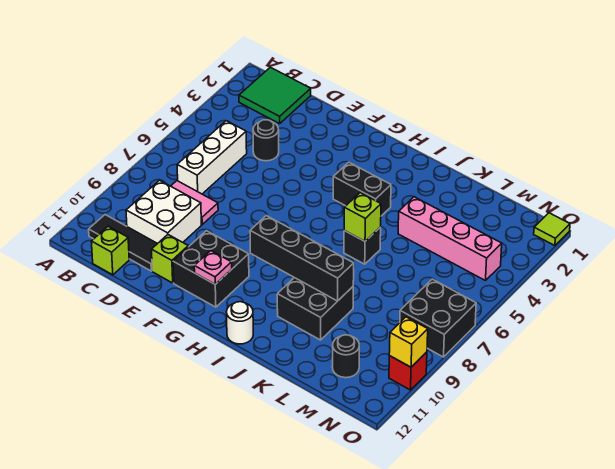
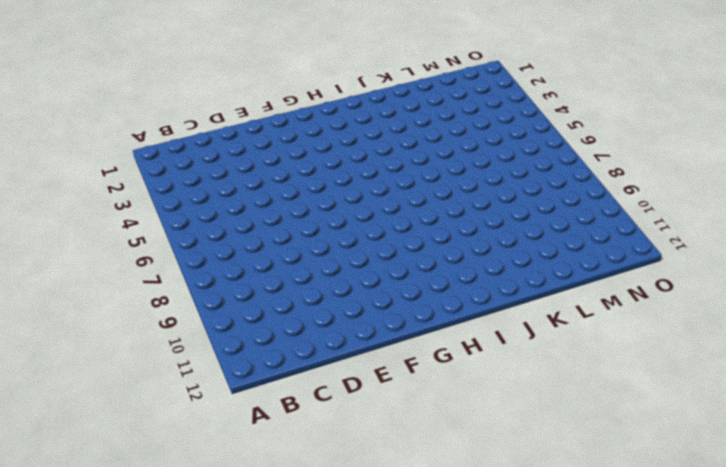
none -> green 2x2 tile [239,67,311,124]
none -> black 1x3 tile [89,215,157,271]
none -> white 1x3 brick [177,121,247,194]

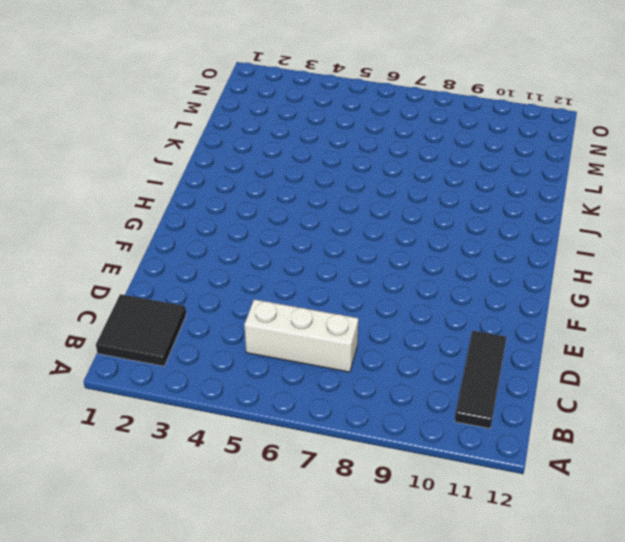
black 2x2 tile [96,294,186,366] -> green 2x2 tile [239,67,311,124]
none -> pink 1x2 tile [171,181,218,224]
none -> white 2x2 brick [126,180,201,244]
none -> lime 1x1 brick [91,226,129,275]

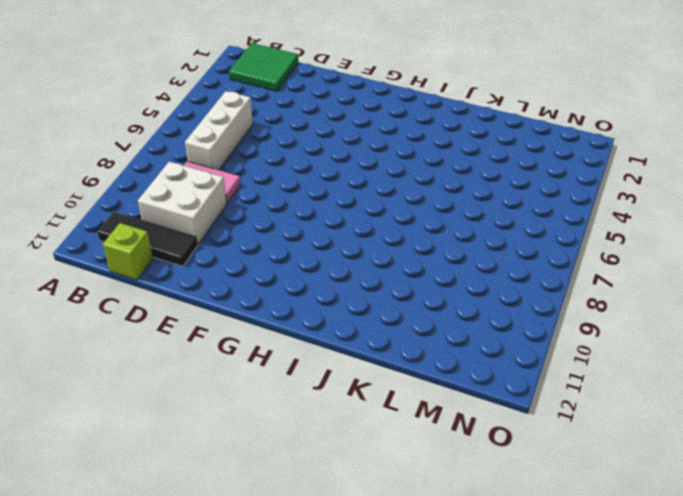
none -> black 1x1 round brick [253,120,279,161]
none -> lime 1x1 brick [152,235,188,283]
none -> black 2x2 brick [173,231,249,307]

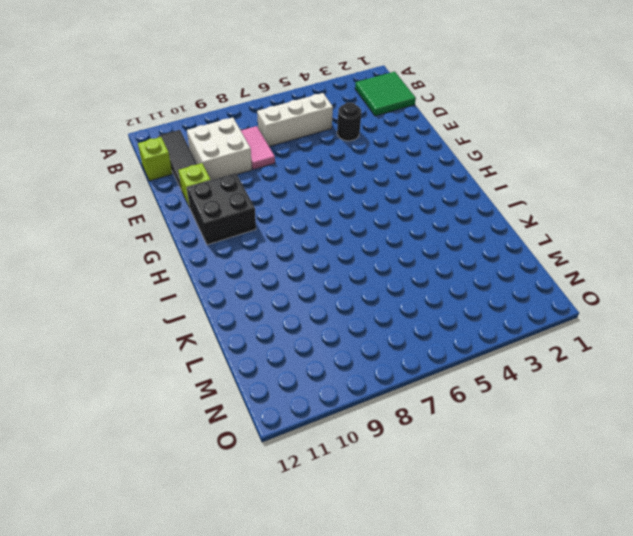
none -> black 1x2 brick [333,162,391,216]
none -> white 1x1 round brick [226,302,253,344]
none -> black 1x1 brick [344,227,381,264]

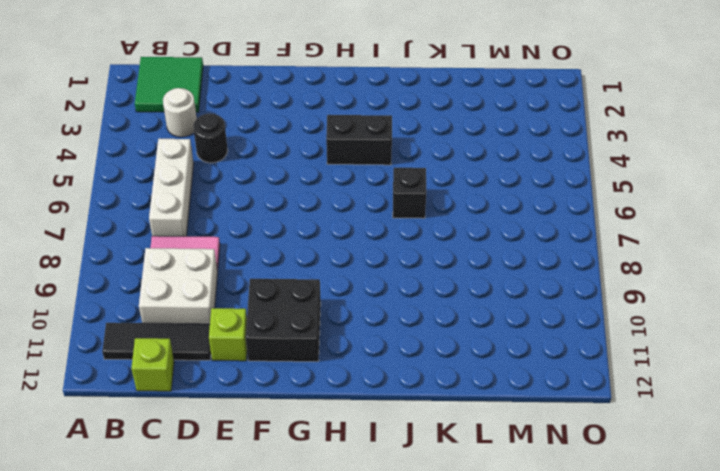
white 1x1 round brick [163,88,197,137] -> white 1x1 round brick moved to [226,302,253,344]
none -> black 2x2 brick [277,278,353,340]
none -> pink 1x4 brick [398,197,502,281]
none -> black 1x1 round brick [332,335,359,378]

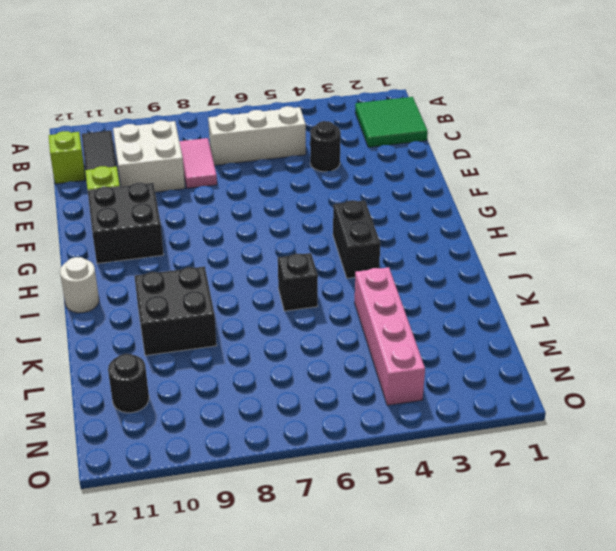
none -> black 2x2 brick [400,279,476,357]
none -> lime 1x1 tile [534,213,570,246]
none -> red 1x1 brick [389,352,427,390]

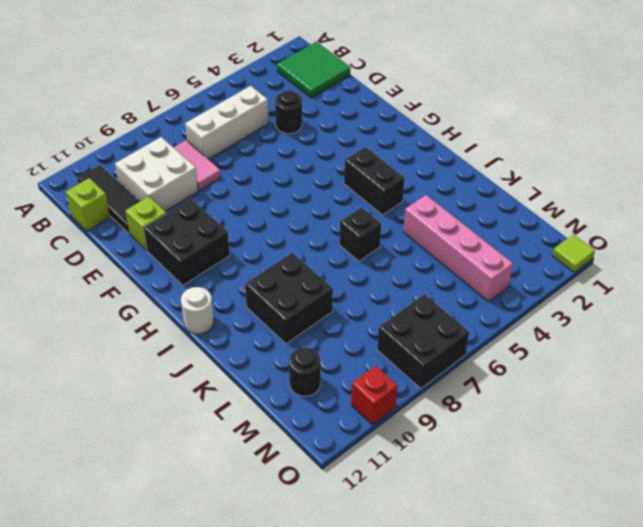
none -> pink 1x1 plate [194,251,232,284]
none -> black 1x4 brick [250,216,354,301]
none -> lime 1x1 brick [344,193,381,241]

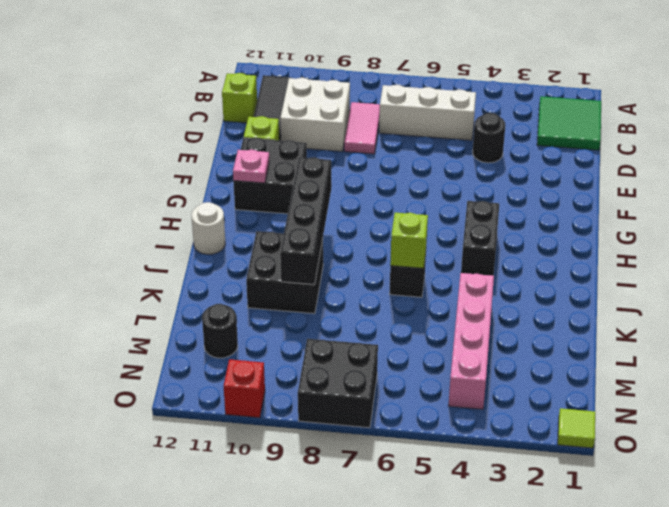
none -> yellow 1x1 brick [389,317,428,367]

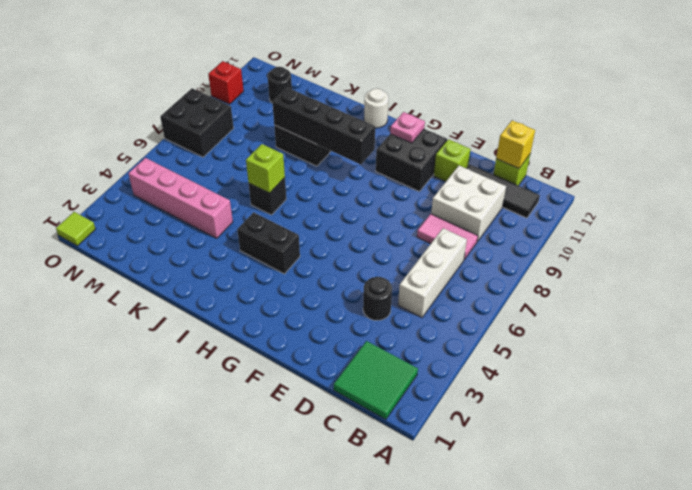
yellow 1x1 brick [496,121,535,168] -> yellow 1x1 brick moved to [389,317,428,367]

